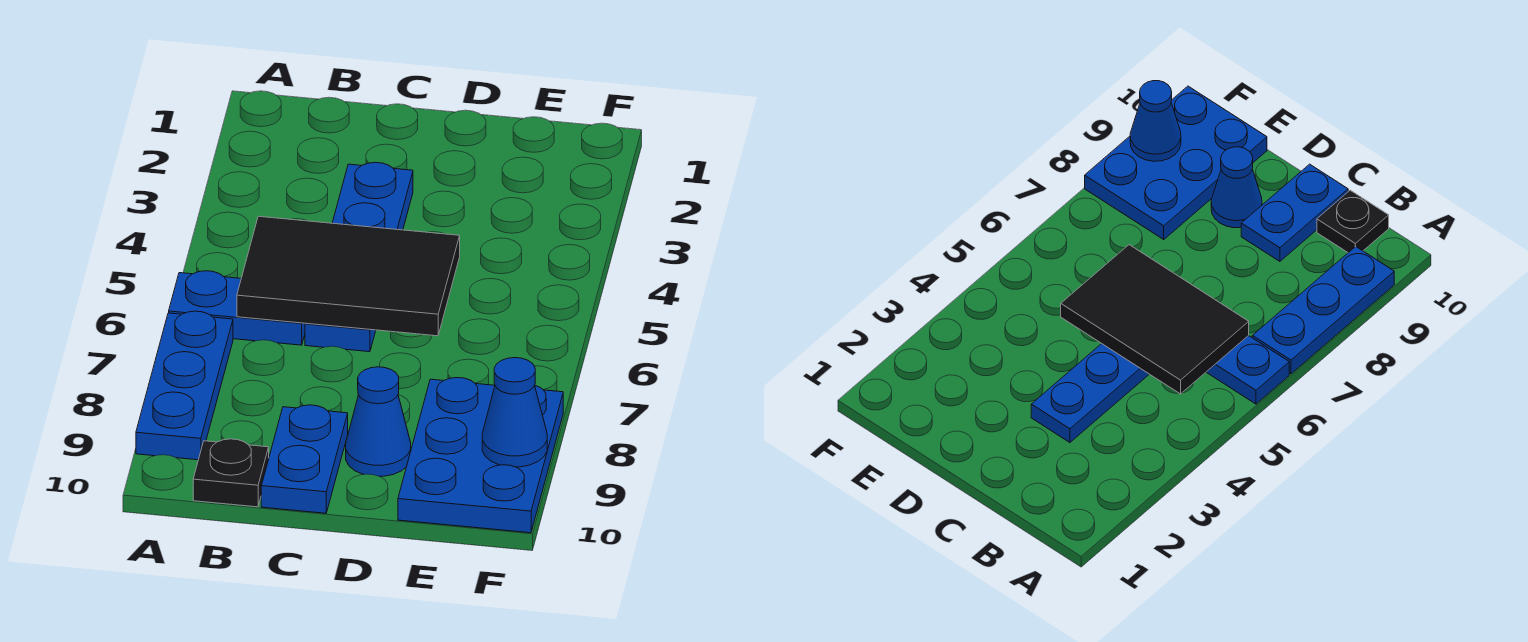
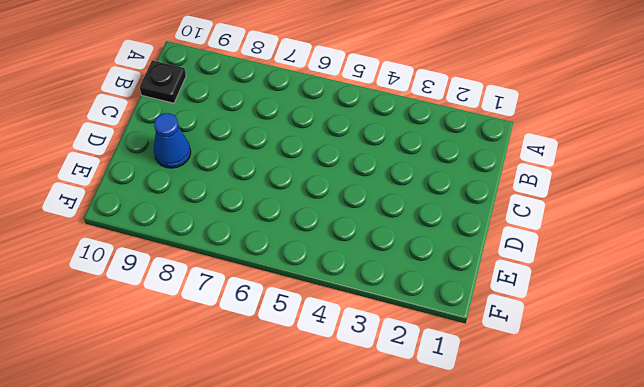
none -> blue 1x2 plate [169,271,305,345]
none -> blue 1x3 plate [136,311,233,460]

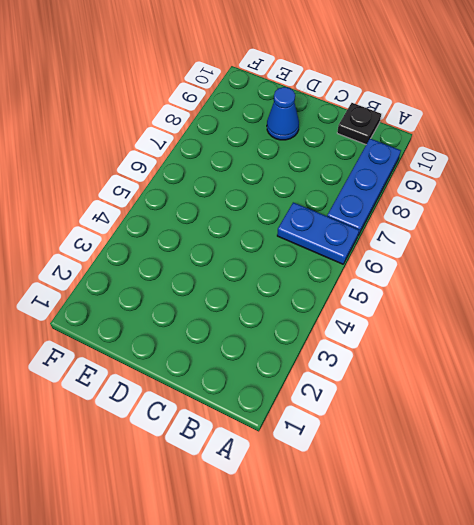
none -> blue 1x4 plate [305,162,413,352]
none -> blue 1x2 plate [261,405,348,513]

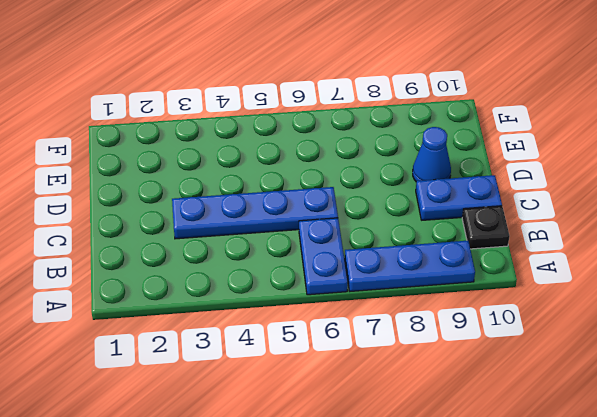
none -> blue 2x3 plate [398,378,563,533]
none -> black 2x3 tile [237,216,460,336]

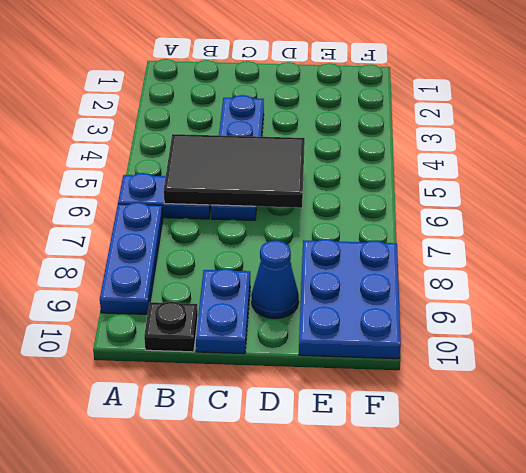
none -> blue 1x1 cone [482,358,547,467]

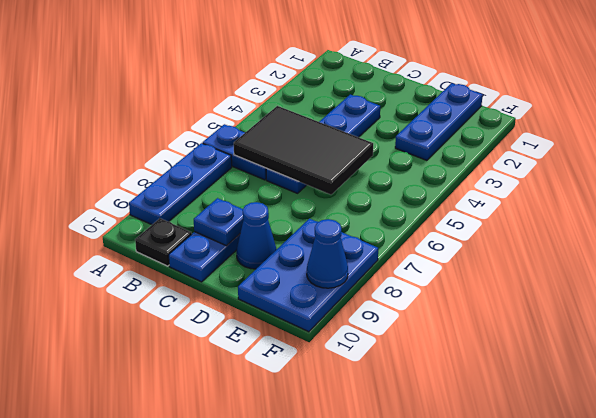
blue 1x1 plate [194,198,244,246] -> none
blue 1x3 plate [395,83,483,160] -> none

